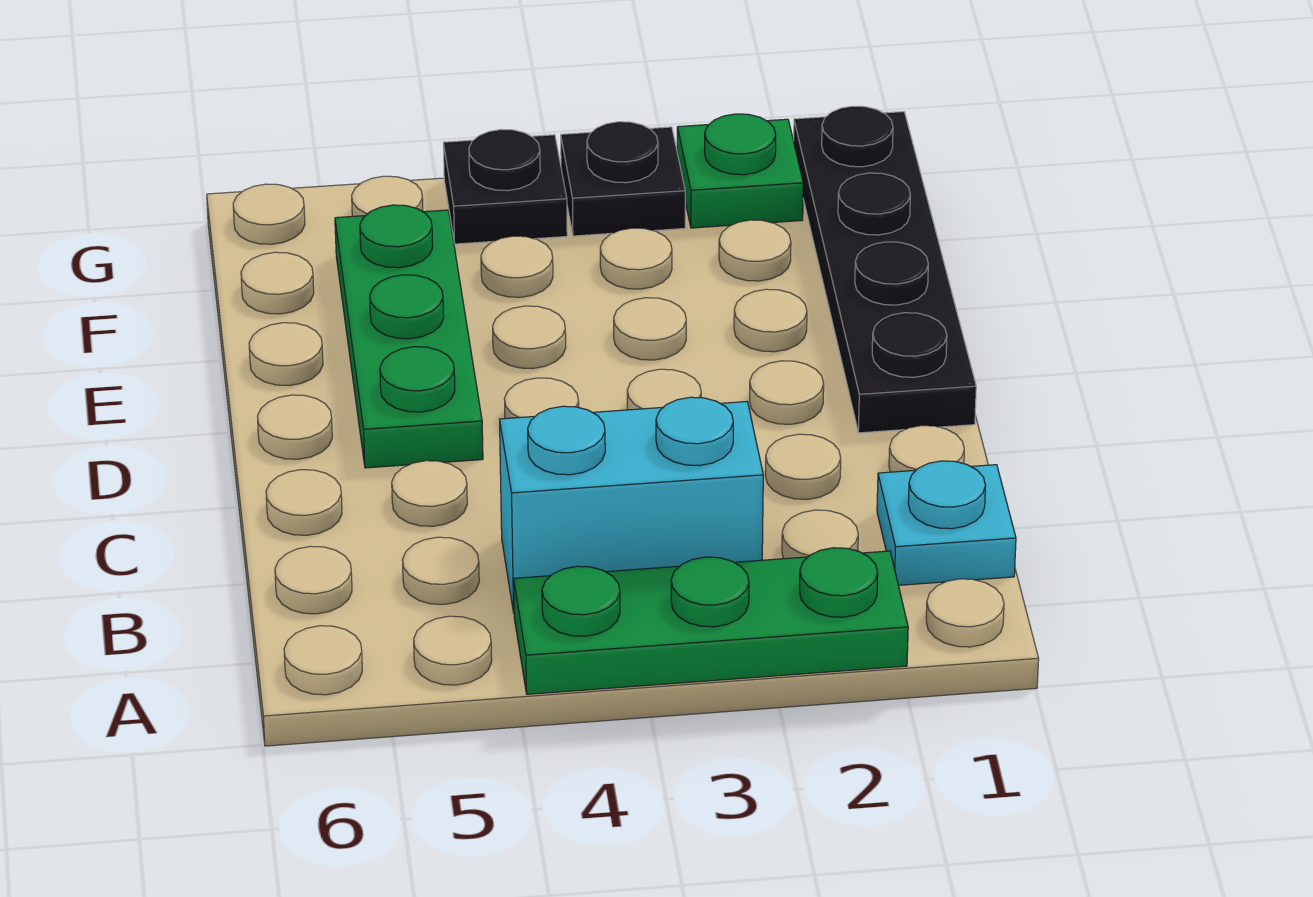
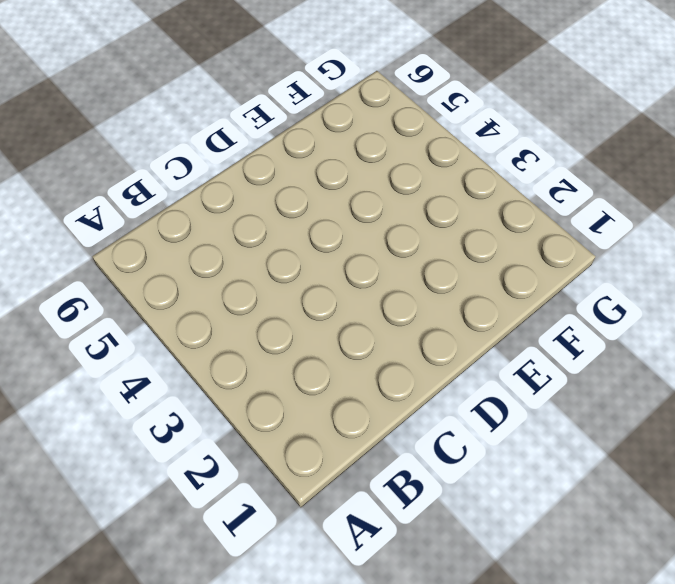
none -> green 1x3 plate [514,548,908,694]
none -> cyan 1x1 plate [877,461,1016,585]

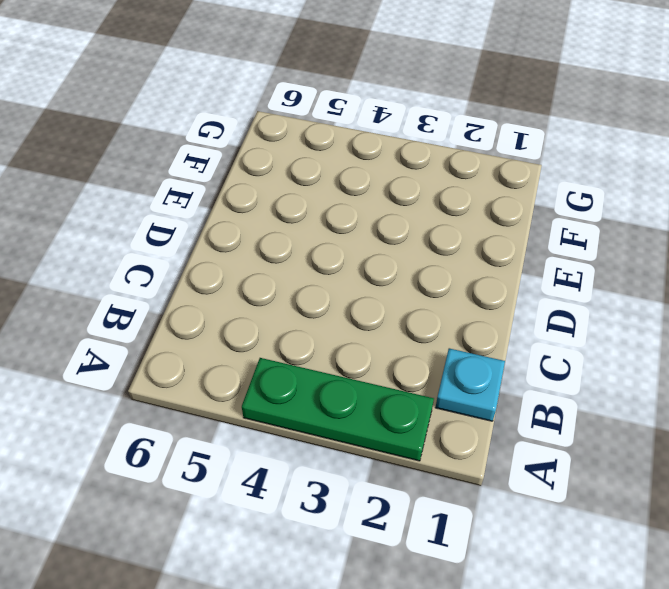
none -> cyan 1x2 brick [500,397,763,613]
none -> black 1x4 plate [794,106,976,433]

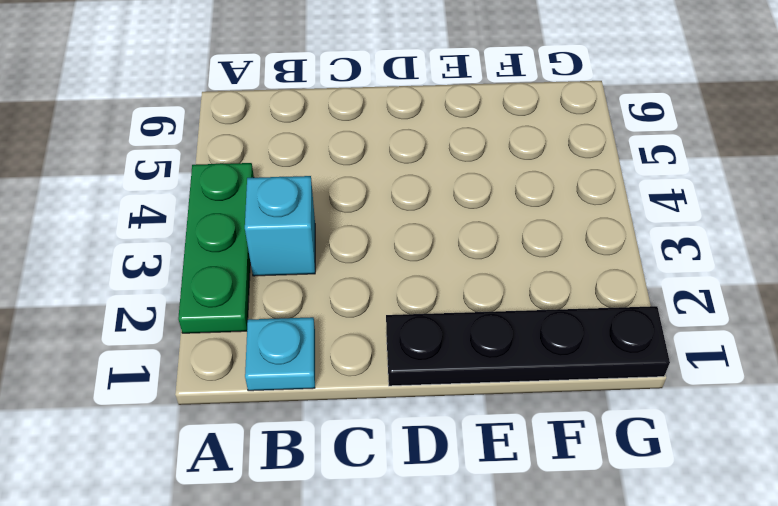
cyan 1x1 brick [245,176,315,276] -> cyan 1x2 brick [500,397,763,613]
none -> green 1x3 plate [335,205,483,468]
none -> green 1x1 plate [677,114,803,228]

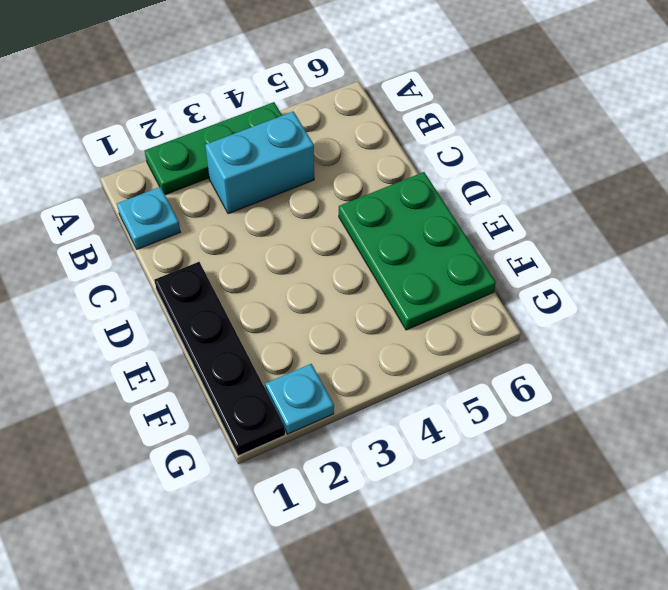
green 2x3 plate [339,172,496,330] -> green 1x3 plate [335,205,483,468]
cyan 1x1 plate [265,364,334,434] -> green 1x1 plate [677,114,803,228]
none -> black 1x1 plate [561,122,685,236]
none -> black 1x1 plate [443,130,567,244]

